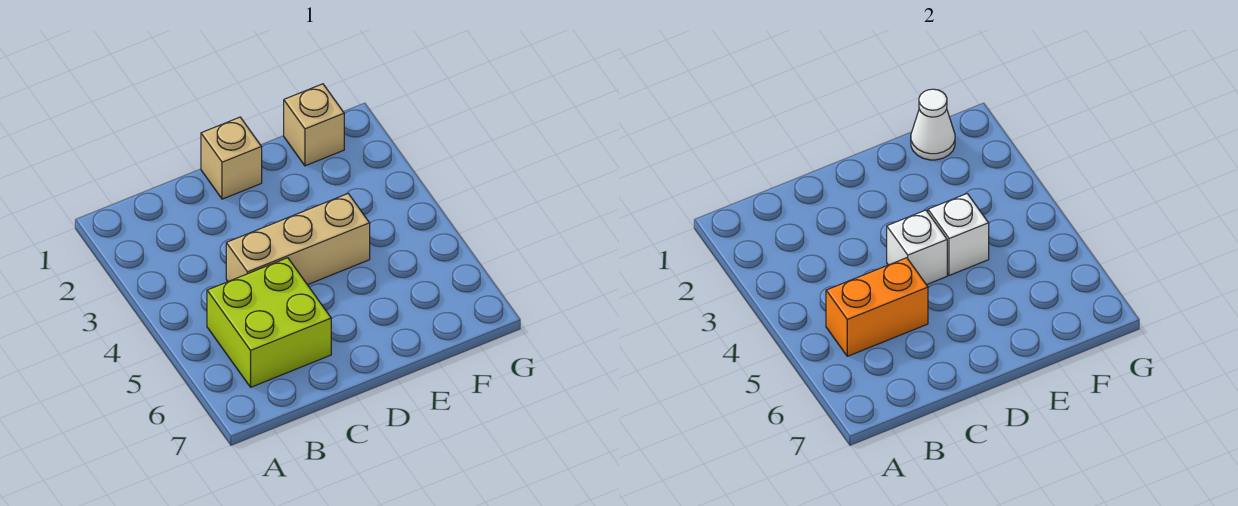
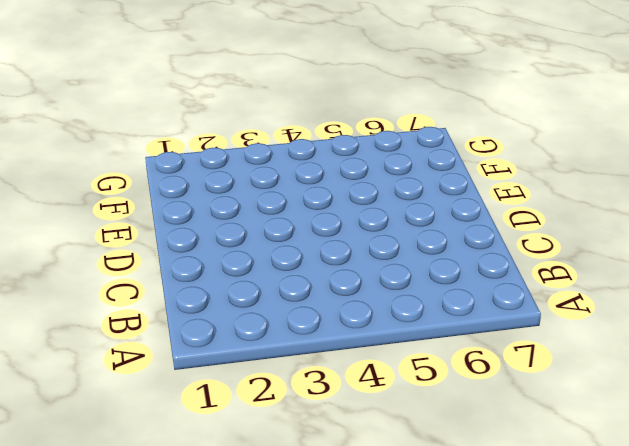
none -> lime 2x2 brick [207,258,331,387]
none -> tan 1x3 brick [226,194,370,285]

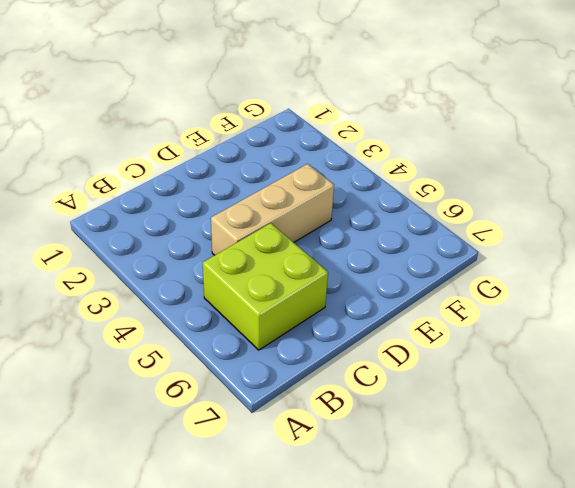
none -> tan 1x1 brick [201,117,262,199]
none -> tan 1x1 brick [284,84,344,166]

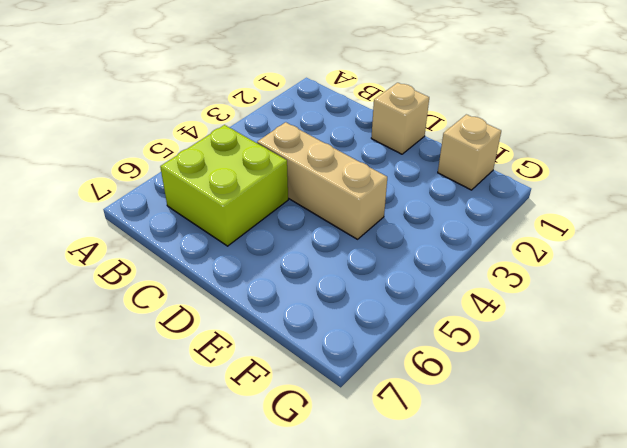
none -> orange 1x2 brick [826,258,928,356]
none -> white 1x1 brick [887,210,947,285]

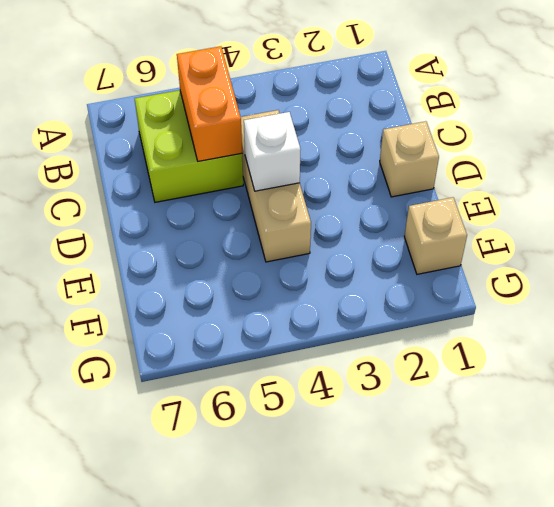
none -> white 1x1 brick [928,194,989,275]
none -> white 1x1 cone [911,89,955,160]

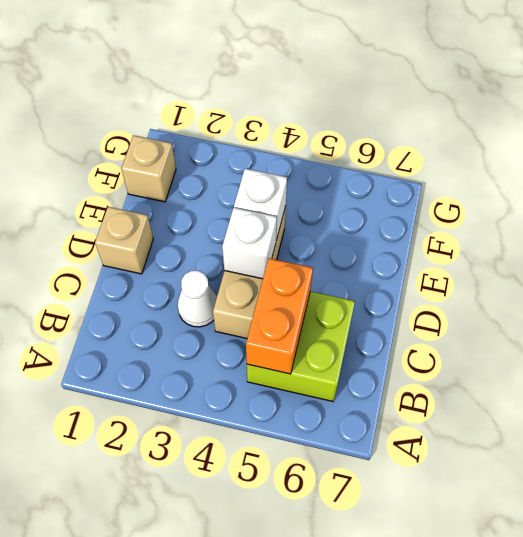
white 1x1 cone [177,271,217,327] -> white 1x1 cone moved to [911,89,955,160]

